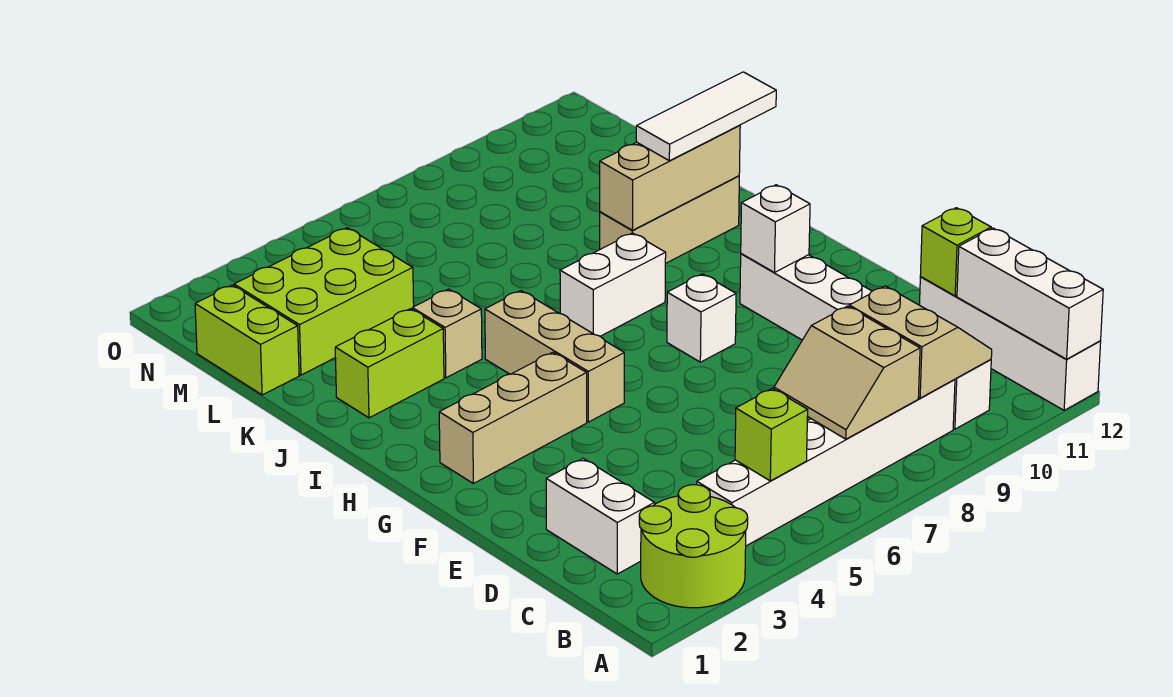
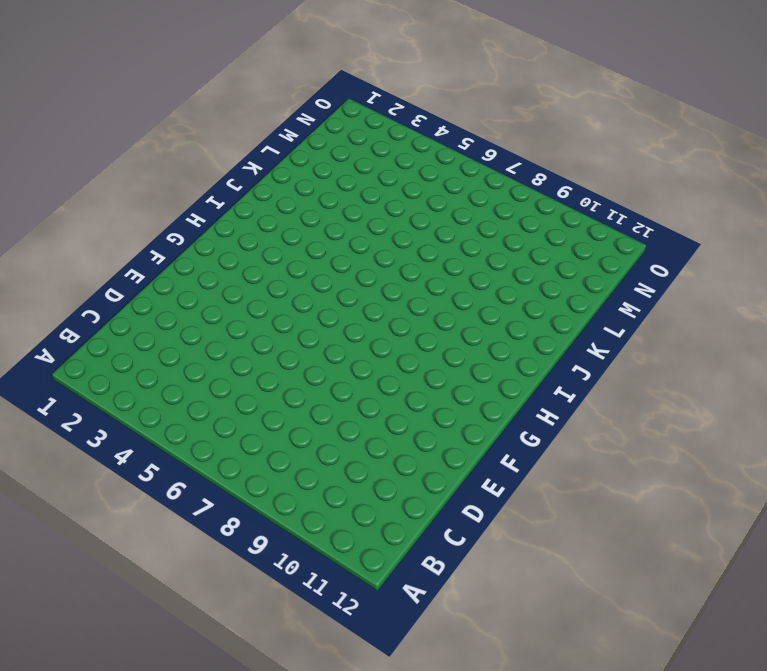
none -> lime 2x2 round brick [639,485,748,608]
none -> white 1x4 brick [920,277,1101,410]
none -> white 1x6 brick [697,379,955,546]

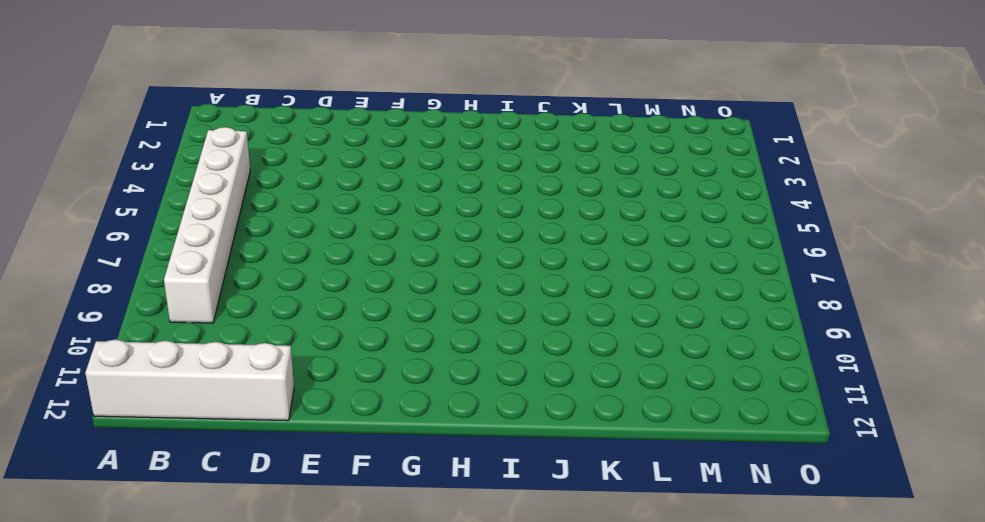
none -> lime 2x2 round brick [639,485,748,608]
none -> white 1x6 brick [740,254,991,429]
none -> white 1x2 brick [546,459,655,574]

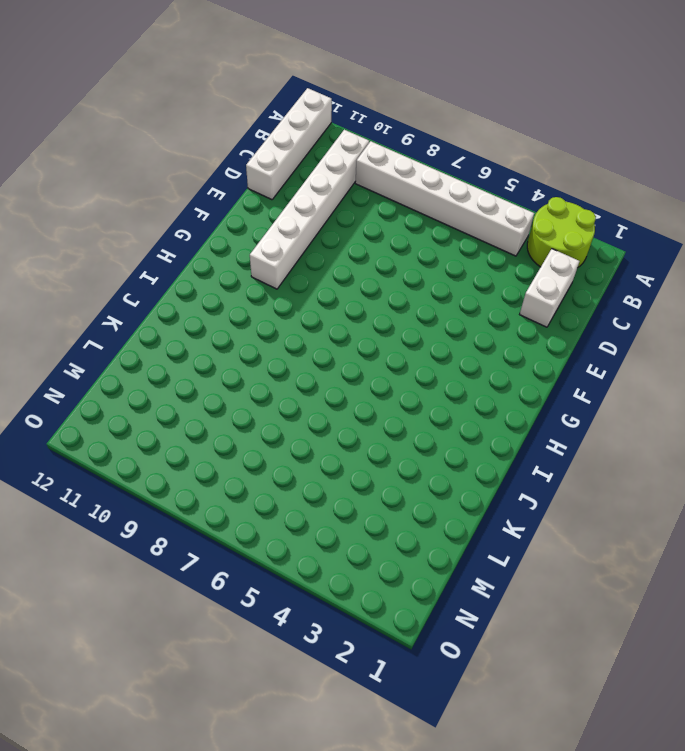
none -> tan 1x3 brick [439,352,587,484]
none -> tan 1x3 brick [485,291,624,422]
none -> white 1x1 brick [667,274,736,362]

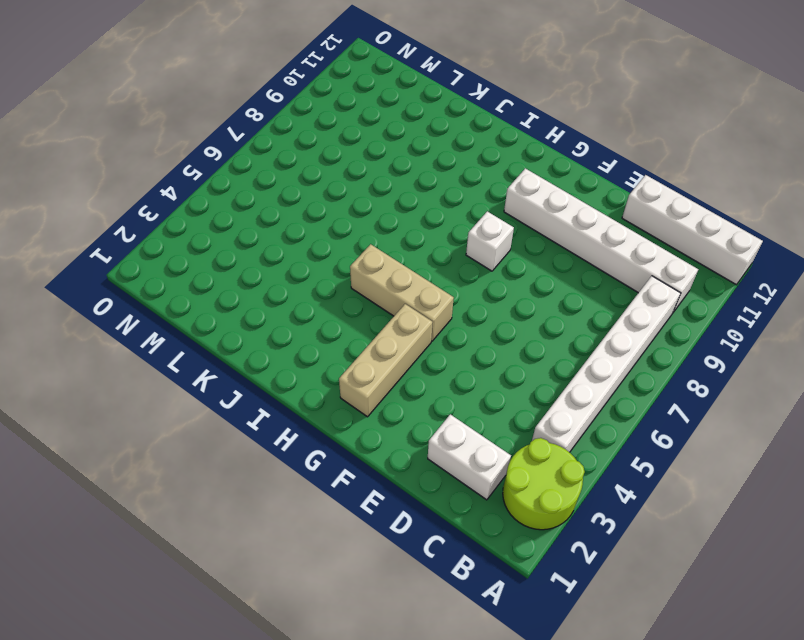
none -> white 1x2 brick [560,233,666,336]
none -> lime 1x2 brick [335,309,444,418]
none -> tan 1x1 brick [412,289,482,378]

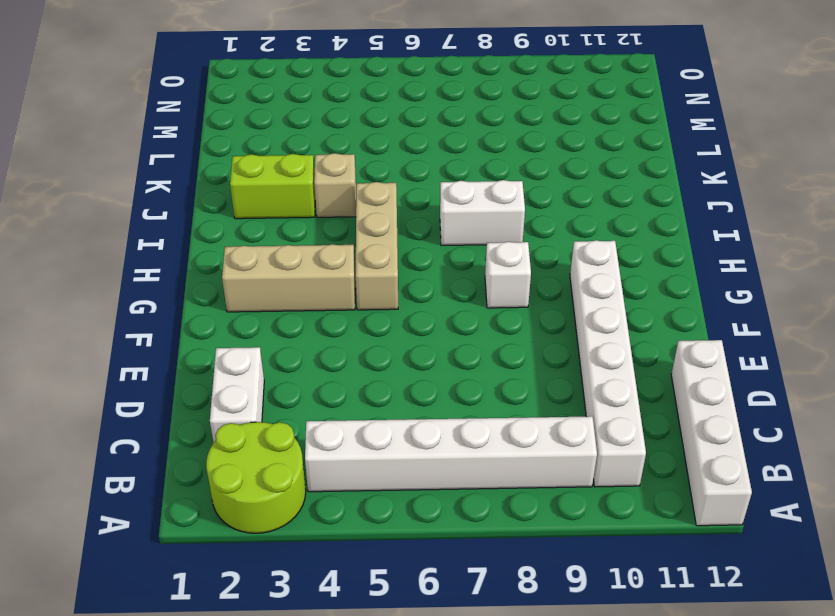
none -> tan 1x3 brick [600,176,739,264]
none -> lime 1x2 brick [195,285,299,395]
none -> lime 2x3 brick [234,228,414,375]

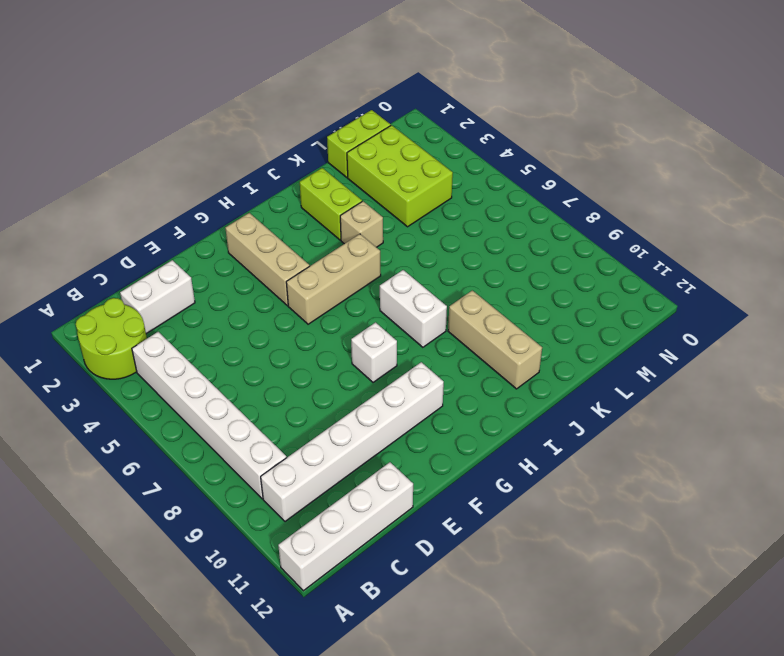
none -> white 1x3 brick [957,228,1103,359]
none -> lime 1x1 brick [735,389,808,481]
none -> tan 2x2 slope [774,306,920,439]

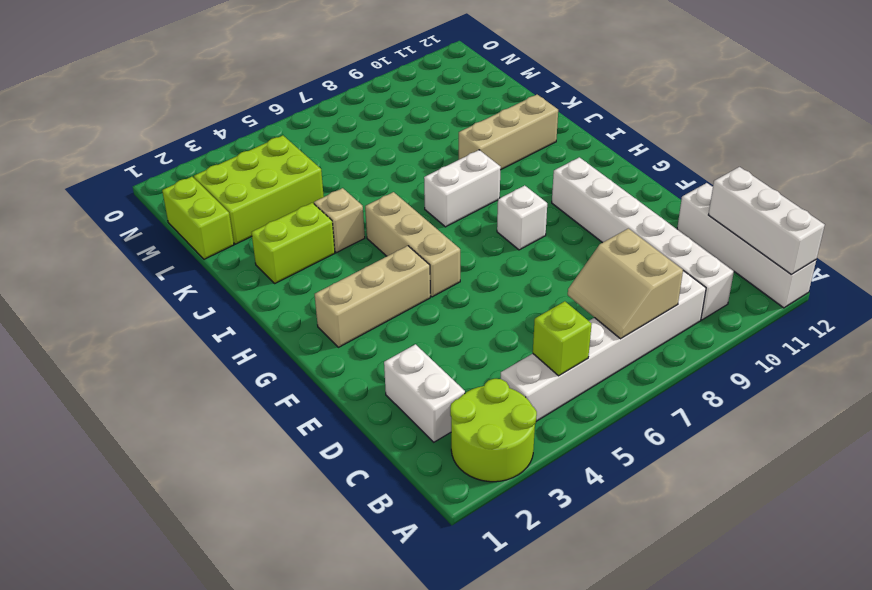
none -> tan 2x2 slope [849,286,992,398]
none -> lime 1x1 brick [920,208,991,296]
none -> white 1x1 brick [741,185,810,273]

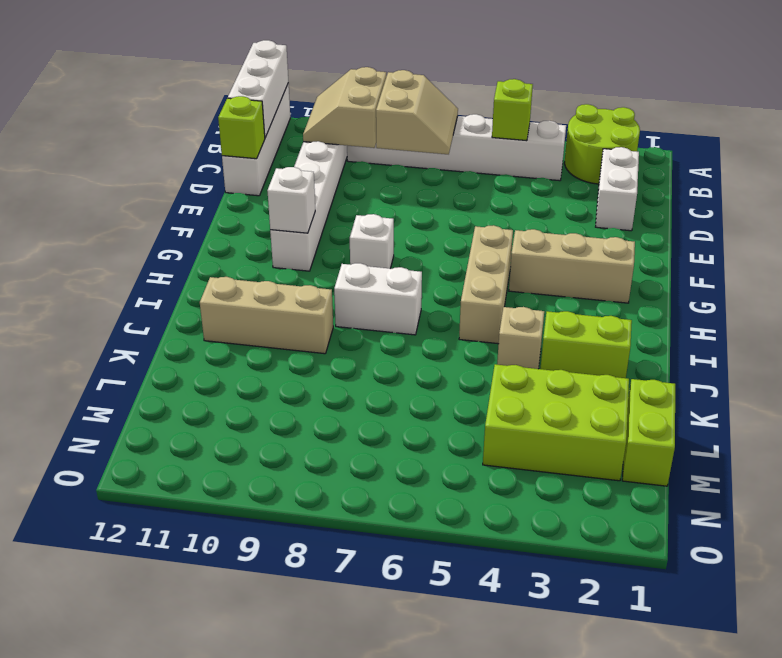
none -> tan 1x3 brick [600,125,740,230]
none -> white 1x3 tile [636,72,776,161]

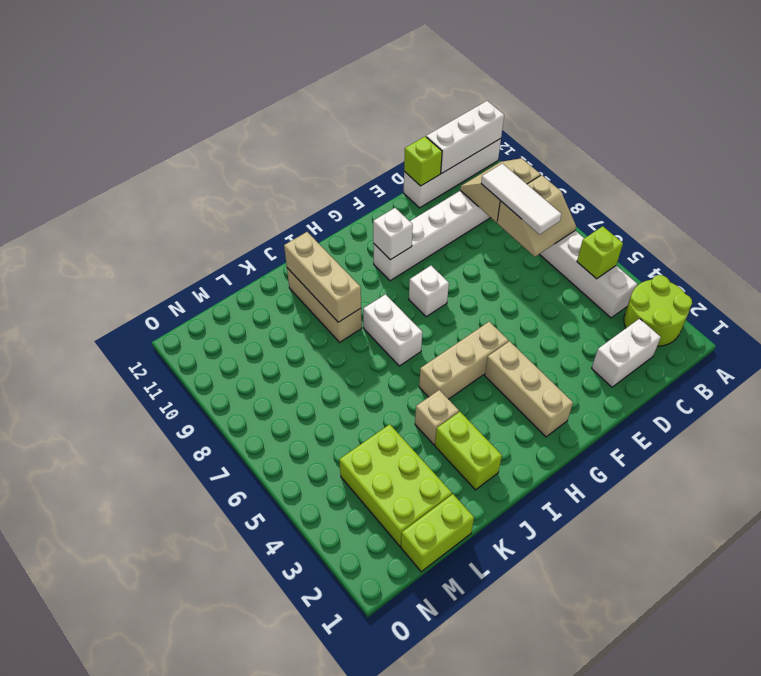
white 1x3 tile [481,164,561,234] -> white 1x3 tile moved to [636,72,776,161]

